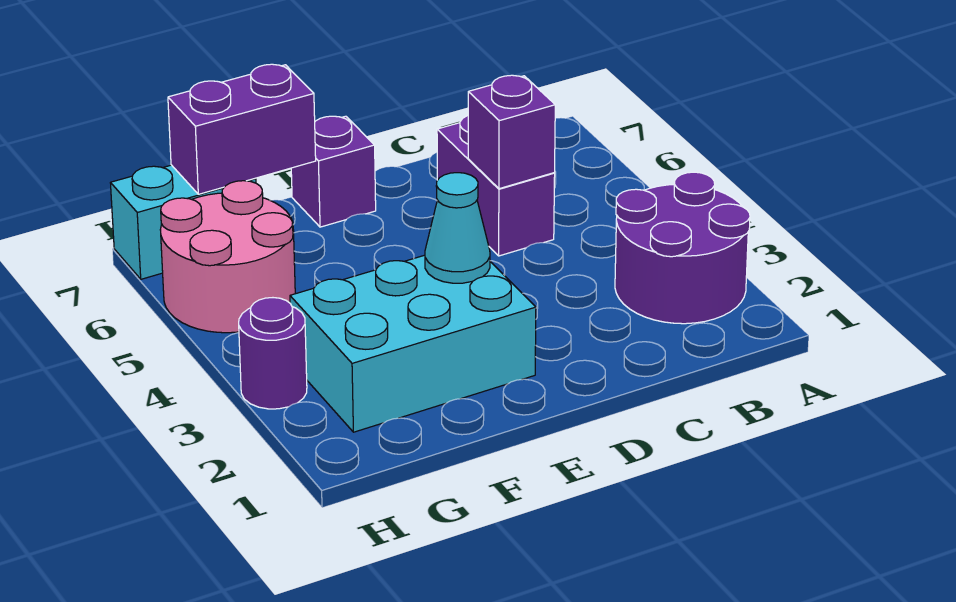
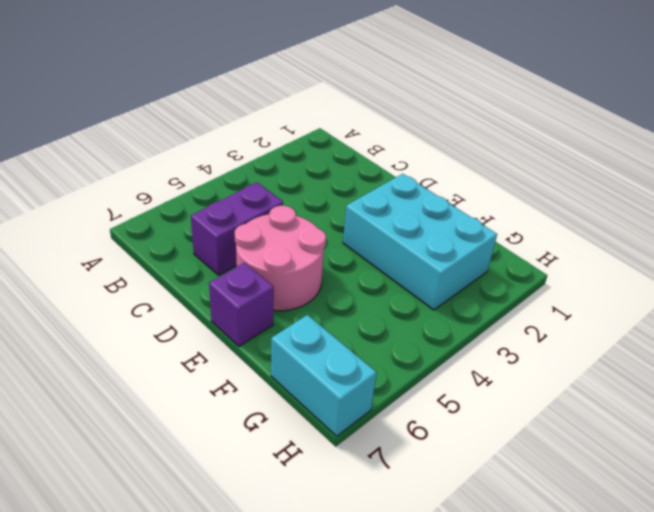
pink 2x2 round brick [235,206,326,311] -> pink 2x2 round brick moved to [160,181,295,333]
none -> purple 2x2 round brick [615,172,750,324]
none -> purple 1x1 round brick [239,298,307,409]

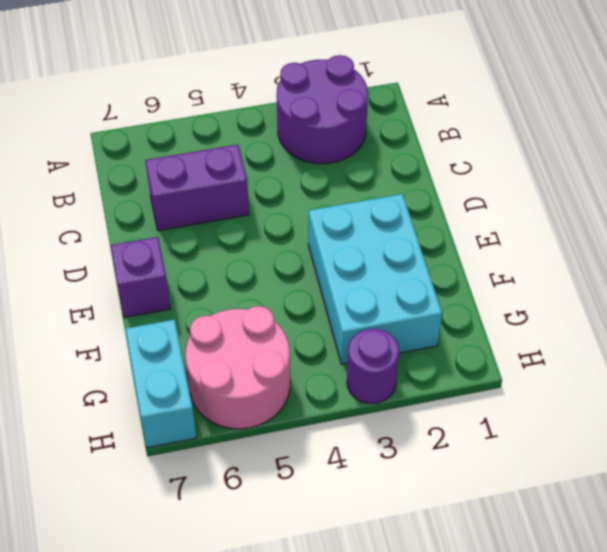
none -> purple 1x1 brick [468,75,555,189]
none -> cyan 1x1 cone [425,173,490,283]

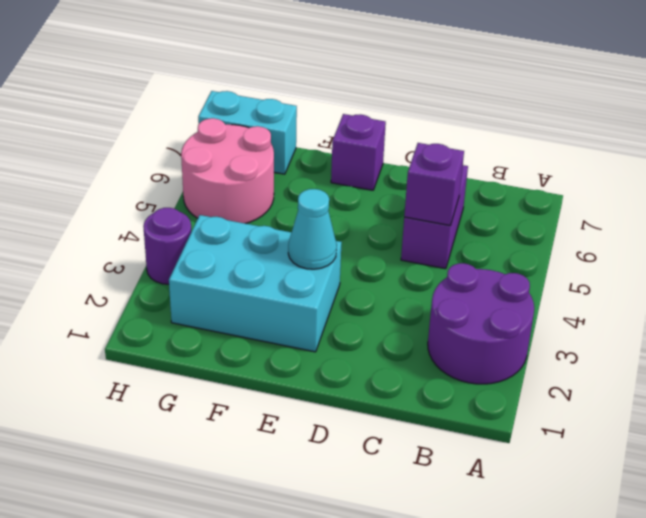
none -> purple 1x2 brick [168,64,316,194]

